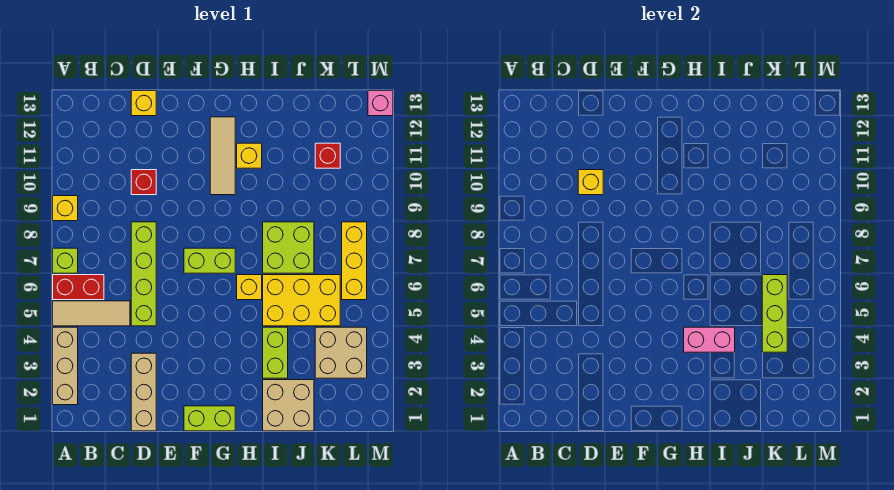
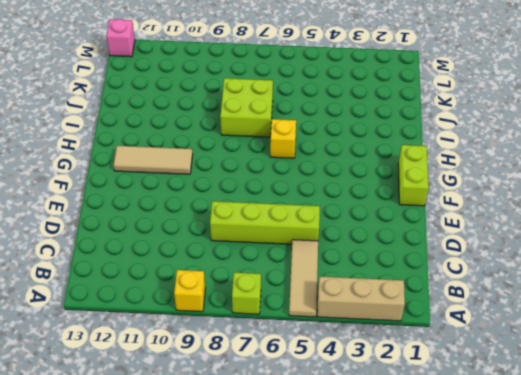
none -> red 1x2 brick [53,275,104,300]
none -> tan 1x3 brick [131,353,156,431]
none -> red 1x1 brick [131,170,156,195]

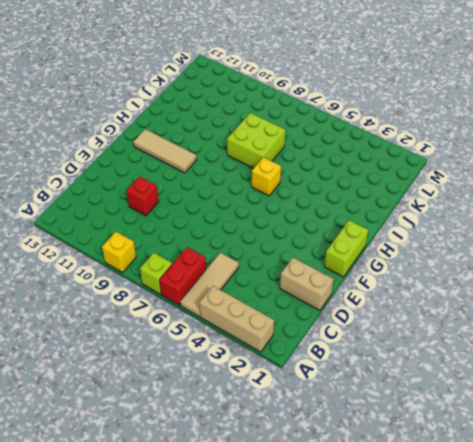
tan 1x2 brick [280,258,334,310] -> tan 1x3 brick [131,353,156,431]
none -> lime 1x4 brick [131,222,156,326]
none -> yellow 1x1 brick [131,91,156,116]
none -> lime 1x2 brick [184,248,235,273]

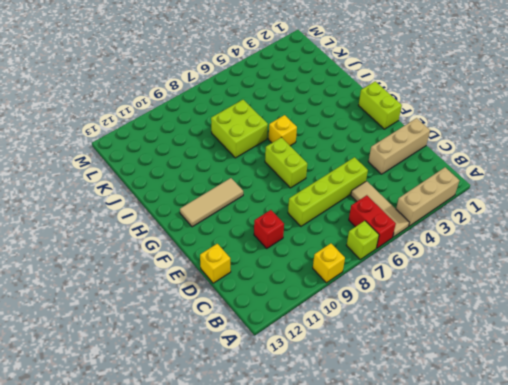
none -> yellow 1x1 brick [237,143,262,168]
none -> tan 2x2 brick [263,380,314,431]
none -> lime 1x2 brick [263,327,288,378]

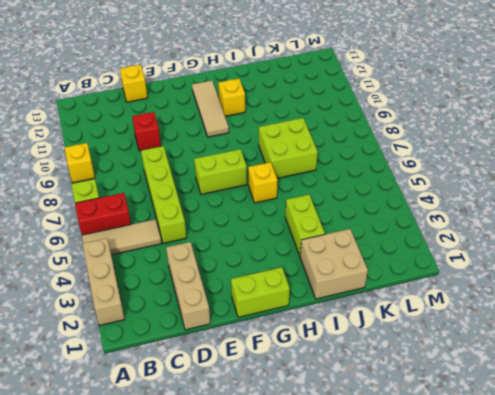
none -> yellow 2x3 brick [263,275,340,326]
none -> tan 2x2 brick [315,327,367,378]
none -> red 1x1 brick [315,143,340,168]

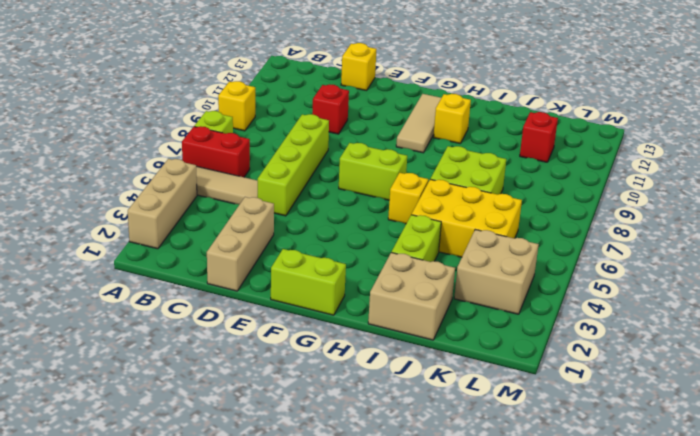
none -> yellow 1x3 brick [342,222,367,300]
none -> pink 1x1 brick [368,91,393,116]
none -> yellow 1x1 brick [578,170,603,195]

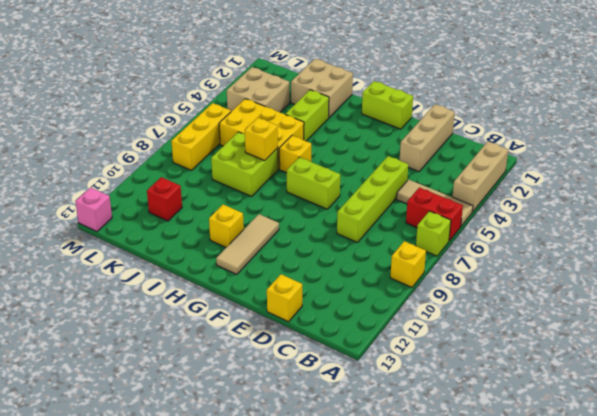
yellow 1x1 brick [245,118,278,161] -> yellow 1x1 brick moved to [578,170,603,195]
none -> red 1x1 brick [131,170,156,195]
none -> pink 1x2 brick [684,327,735,352]
none -> lime 1x3 brick [762,275,787,352]

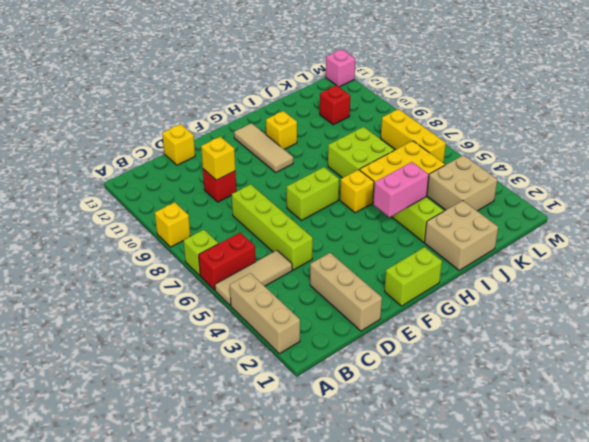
none -> lime 1x3 brick [762,275,787,352]

